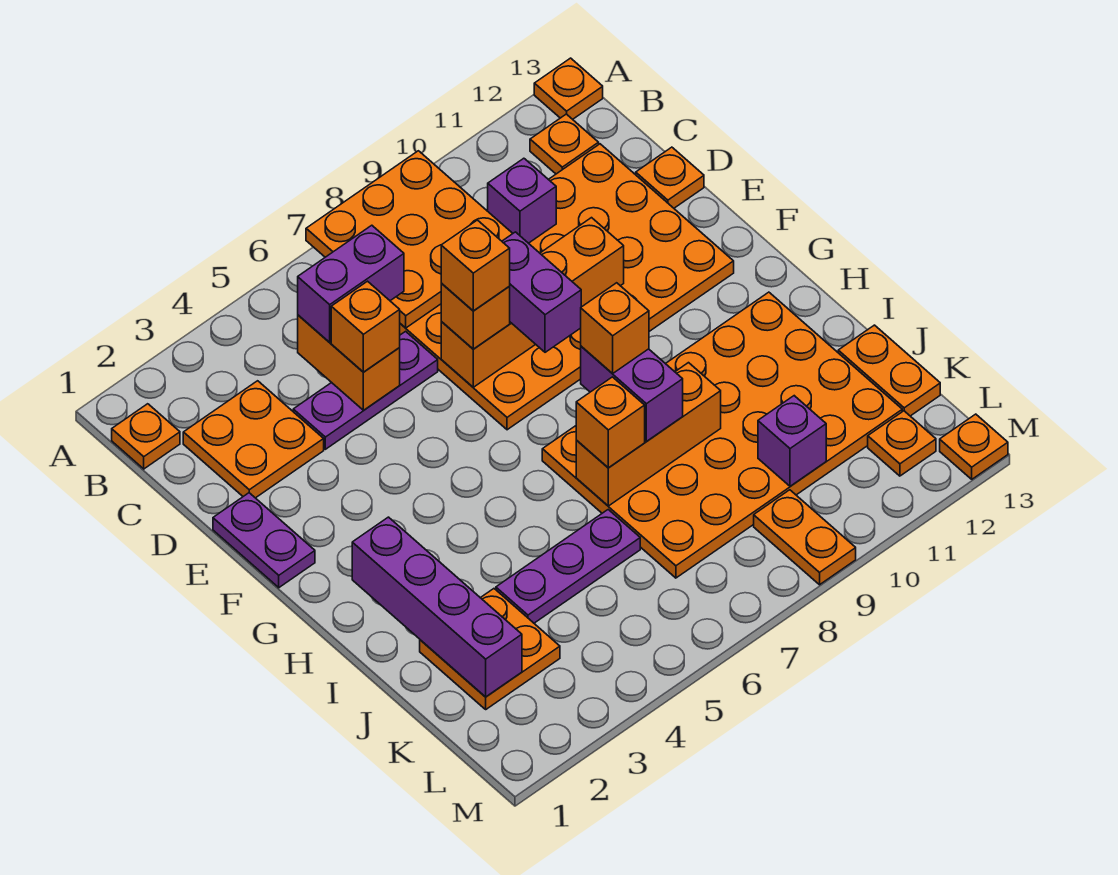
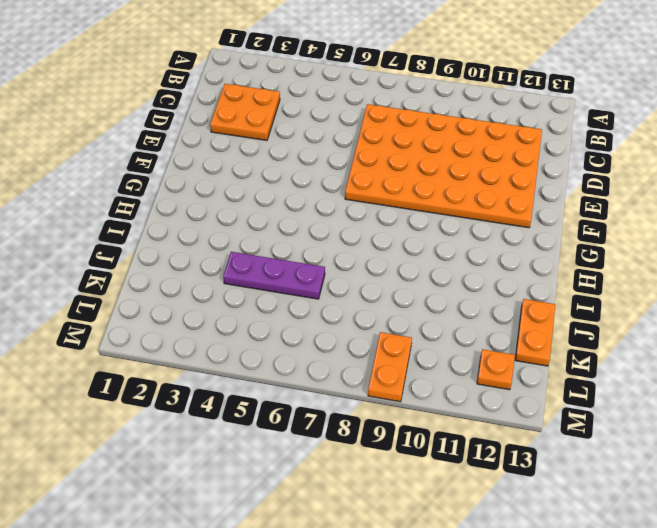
none -> orange 1x1 plate [534,58,603,119]
none -> orange 1x1 plate [112,404,180,469]
none -> orange 1x1 plate [530,114,599,174]
none -> purple 1x3 plate [293,331,438,449]

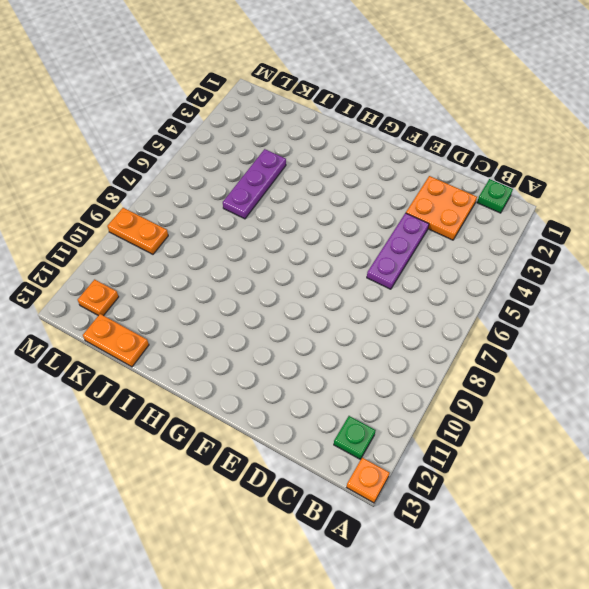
green 1x1 plate [477,179,513,213] -> orange 1x1 plate [112,404,180,469]
green 1x1 plate [334,416,376,459] -> orange 1x1 plate [530,114,599,174]
none -> orange 4x6 plate [400,144,734,430]
none -> orange 1x1 plate [636,147,704,208]
none -> purple 1x2 plate [213,493,315,588]
none -> orange 4x6 plate [542,292,902,578]

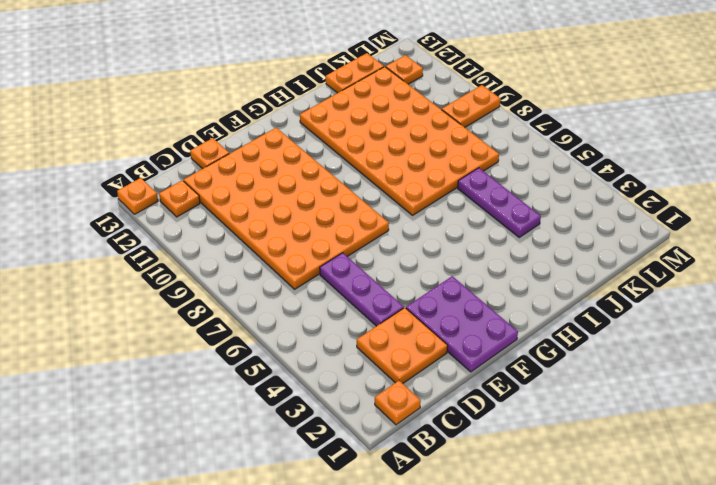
purple 2x3 plate [406,276,518,372] -> purple 1x2 plate [213,493,315,588]
none -> orange 2x2 plate [420,589,560,709]
none -> orange 1x1 plate [940,414,1008,479]
none -> orange 3x3 plate [306,151,513,328]
none -> orange 1x2 brick [298,315,400,410]

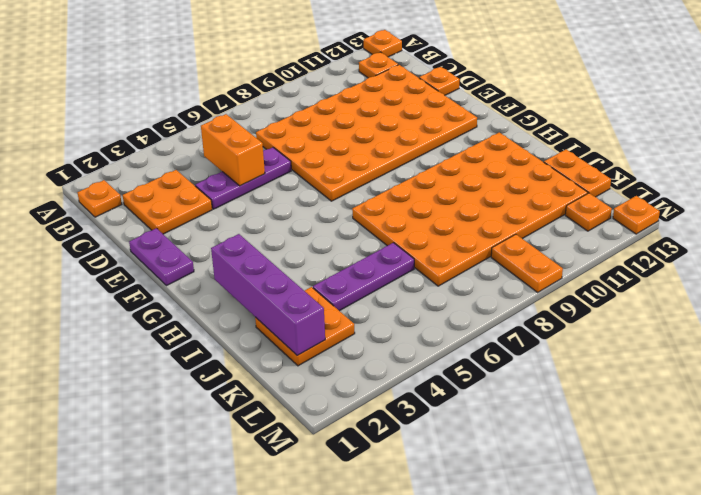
none -> orange 3x3 plate [306,151,513,328]
none -> purple 1x1 brick [488,158,556,243]
none -> orange 1x4 brick [441,218,624,387]
none -> orange 1x3 brick [576,363,721,506]

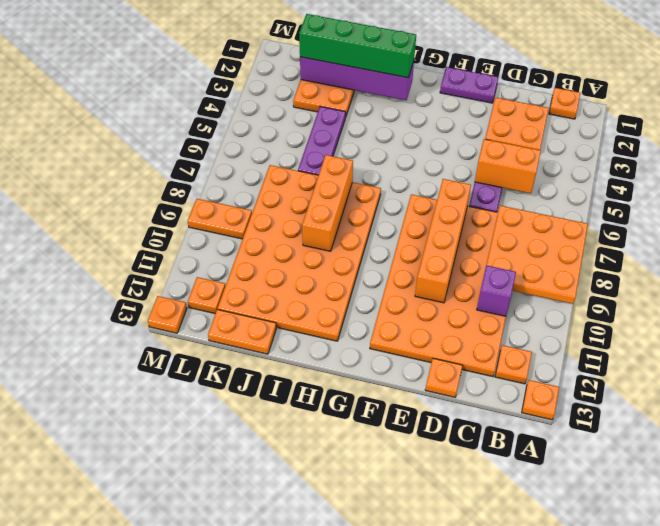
green 1x4 brick [299,14,416,78] -> none
none -> purple 1x1 brick [758,396,826,486]
none -> purple 1x2 brick [298,225,404,342]
none -> orange 1x1 brick [331,281,400,372]
none -> orange 1x1 brick [441,283,510,349]

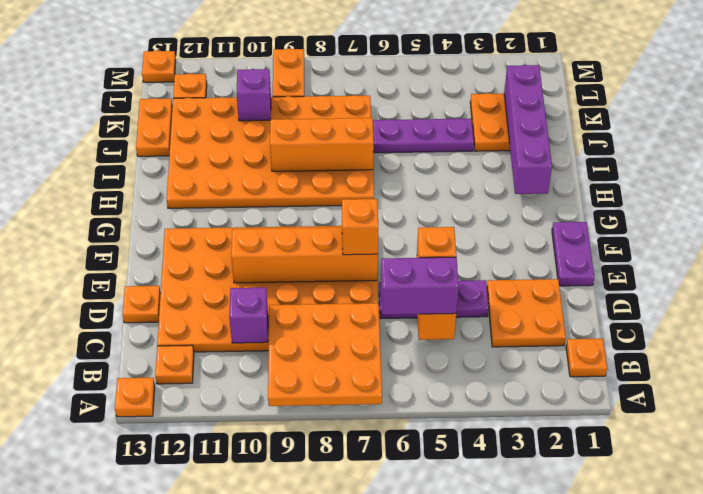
none -> purple 1x2 brick [502,232,581,352]
none -> purple 1x2 brick [581,346,683,441]
none -> orange 1x1 brick [576,377,645,468]
none -> orange 1x1 brick [441,220,510,311]

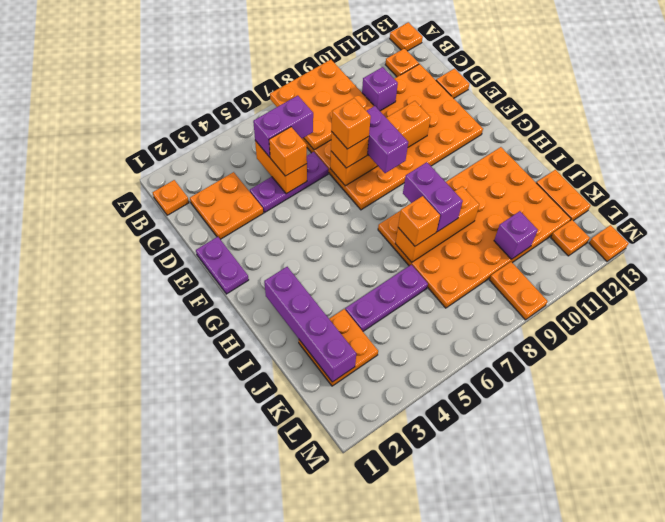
none -> orange 1x1 brick [581,283,649,374]

